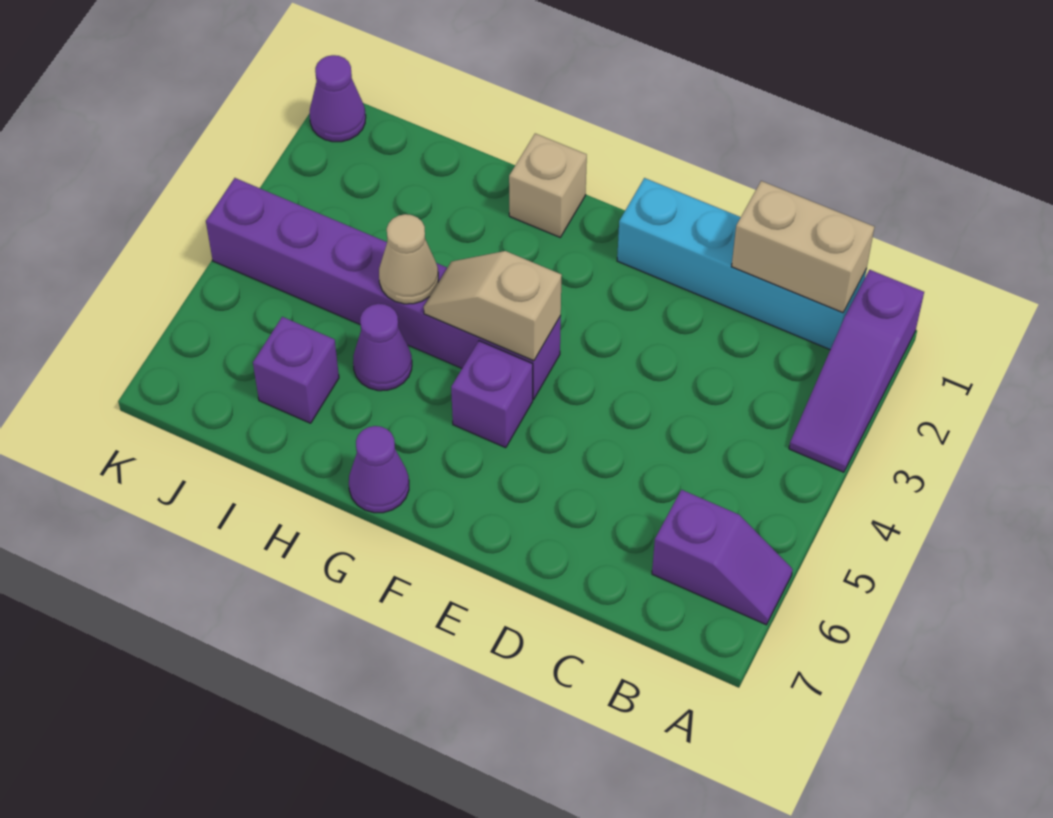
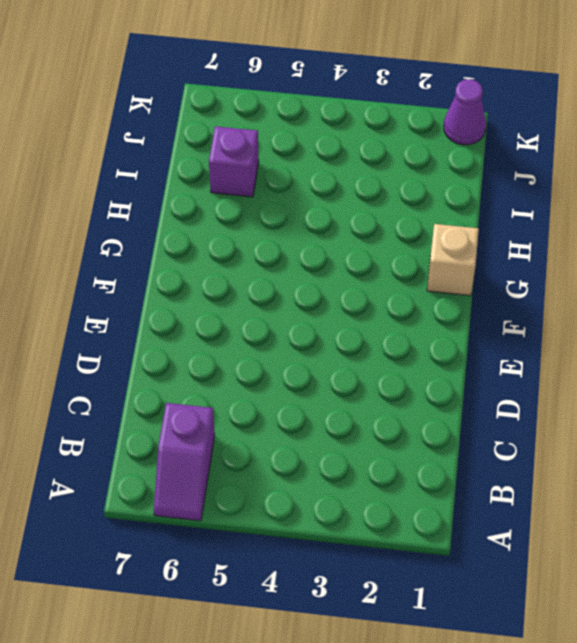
none -> purple 1x3 slope [789,270,924,472]
none -> cyan 1x4 brick [617,178,866,350]
none -> purple 1x6 brick [206,178,561,399]

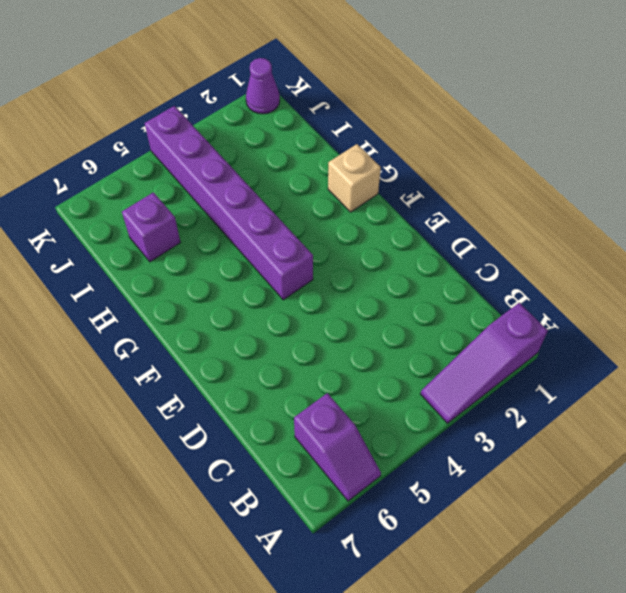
none -> cyan 1x4 brick [617,178,866,350]
none -> purple 1x1 brick [451,341,533,448]
none -> purple 1x1 cone [349,426,409,513]

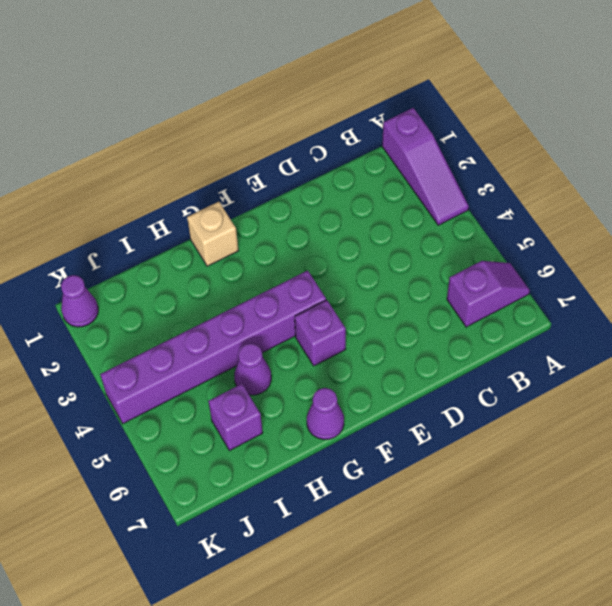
none -> cyan 1x4 brick [617,178,866,350]
none -> tan 1x2 brick [732,181,874,313]
none -> tan 1x2 slope [424,251,562,361]

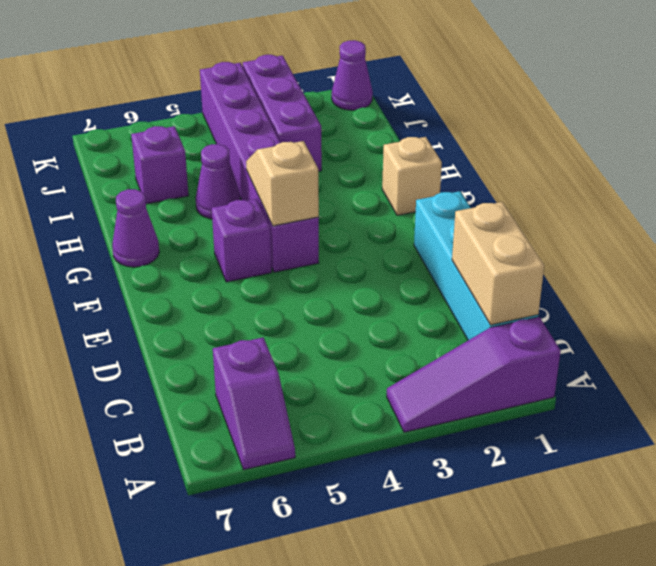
purple 1x3 brick [243,55,322,171] -> none
none -> tan 1x1 cone [379,214,438,304]

